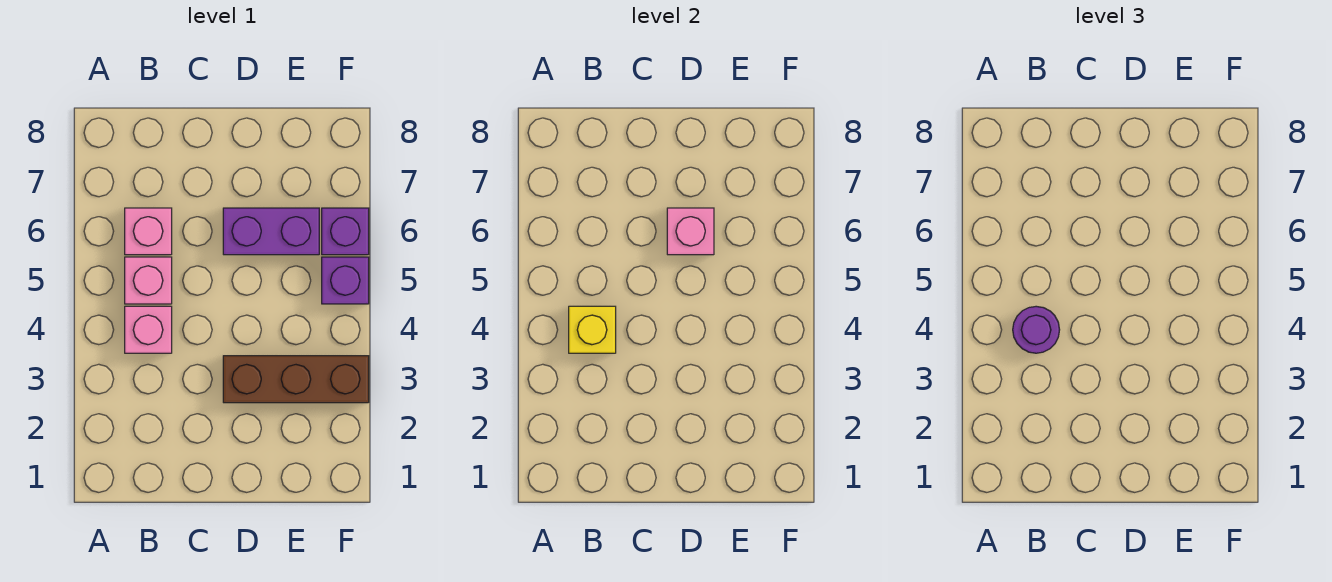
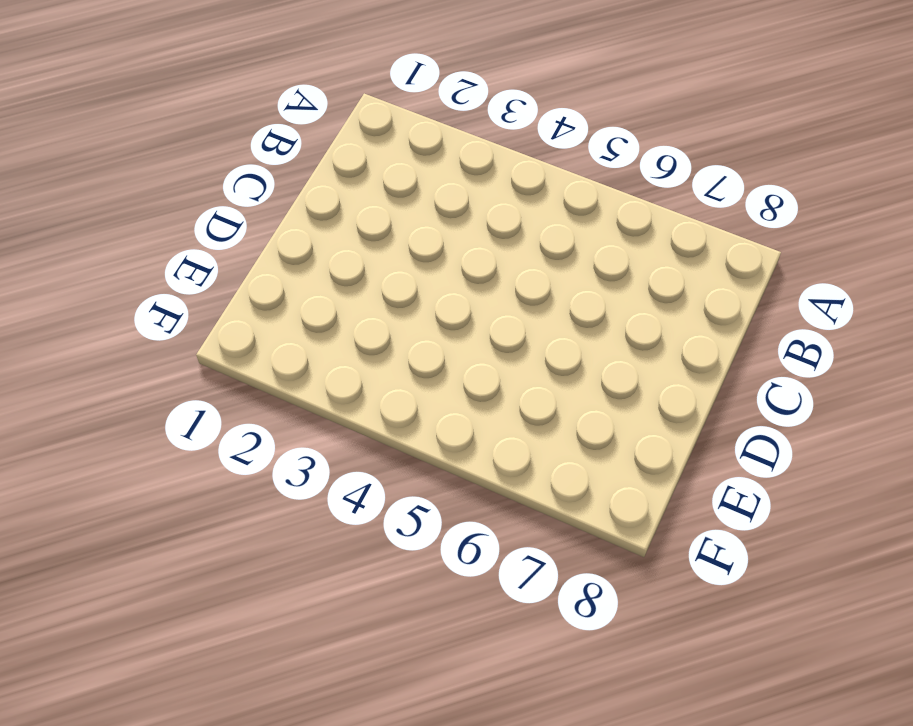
none -> pink 1x1 brick [125,306,172,353]
none -> pink 1x1 brick [125,257,172,304]

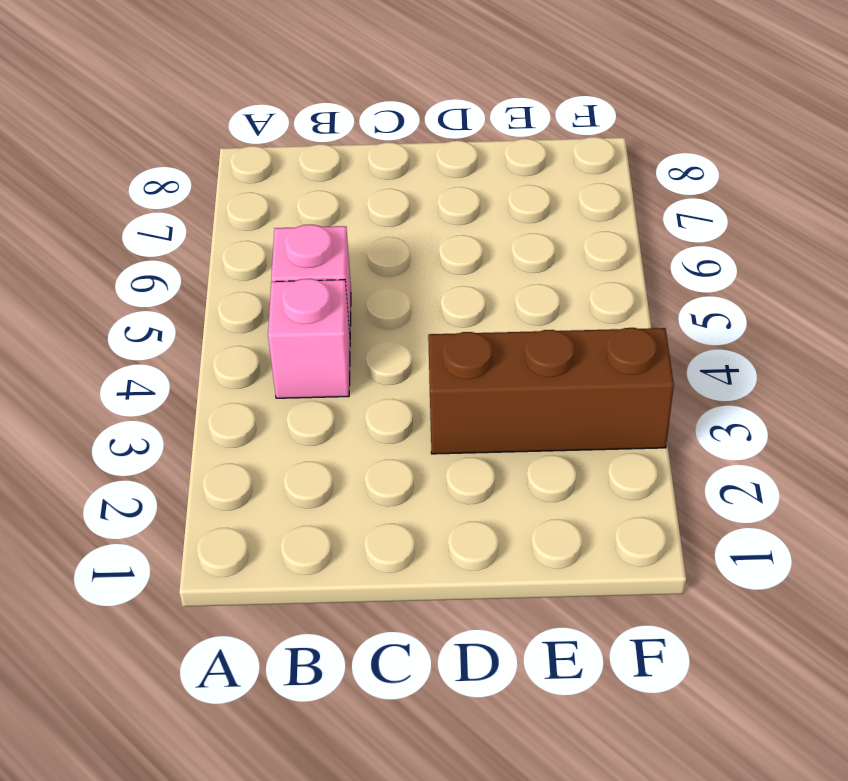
none -> pink 1x1 brick [125,208,172,255]
none -> purple 1x2 brick [223,208,319,255]

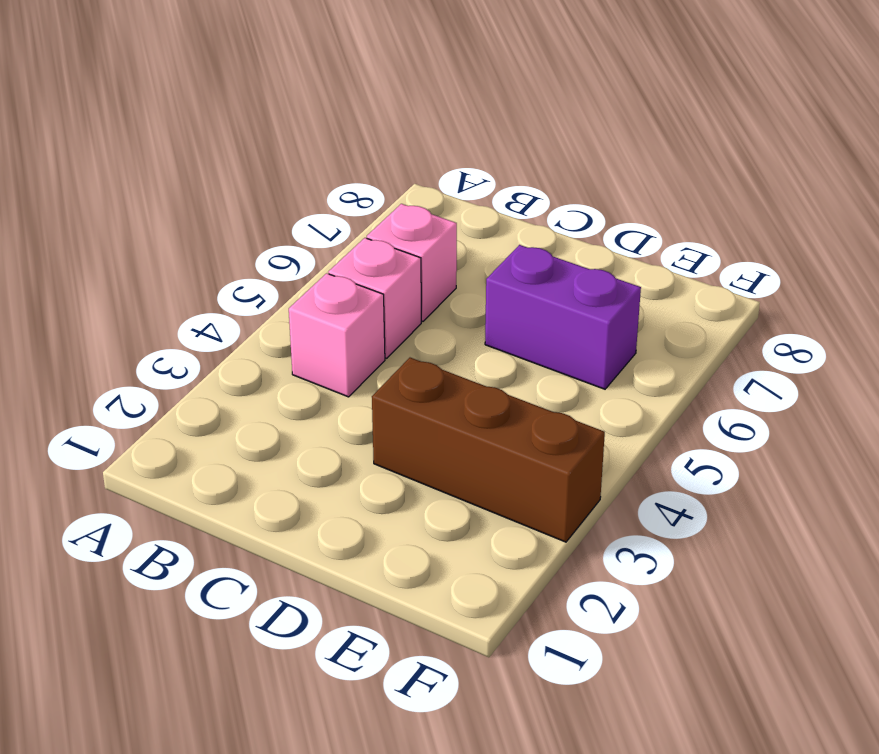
none -> purple 1x1 brick [322,257,369,304]
none -> purple 1x1 brick [322,208,369,255]

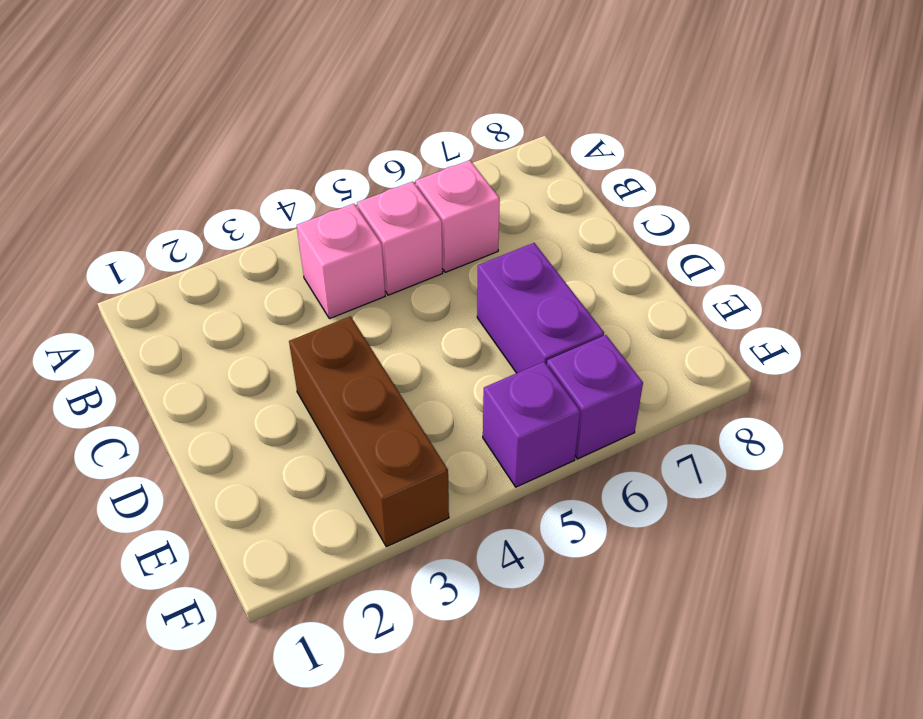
none -> yellow 1x1 brick [569,306,616,353]
none -> pink 1x1 brick [667,208,714,255]

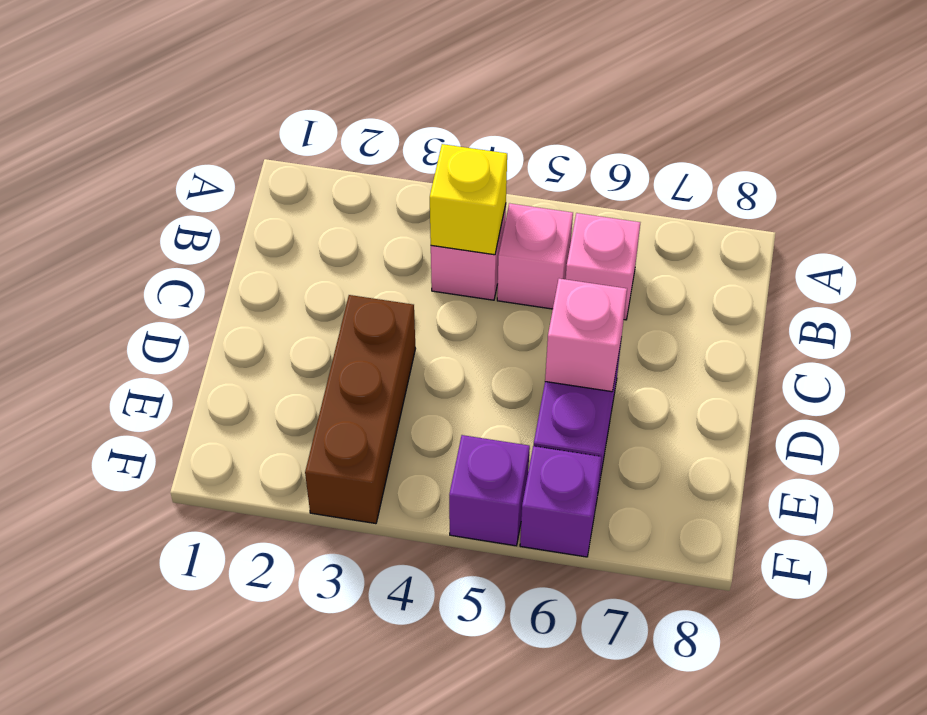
none -> purple 1x1 round brick [1013,306,1060,353]

